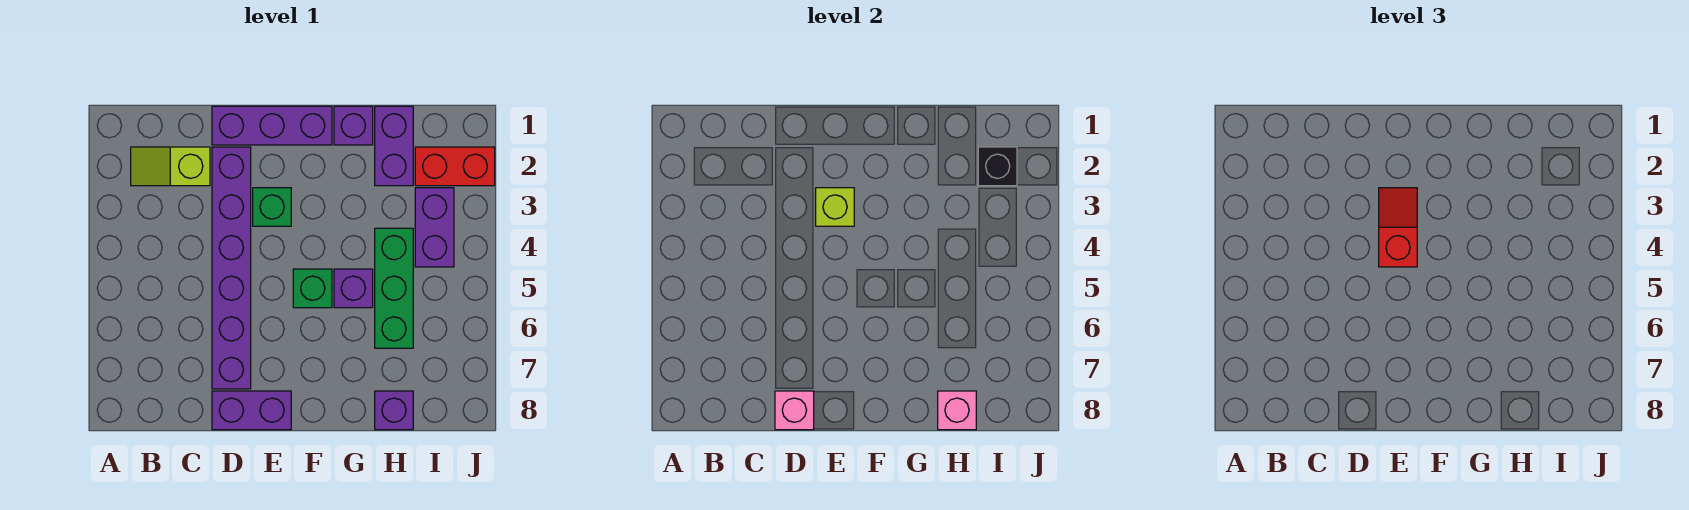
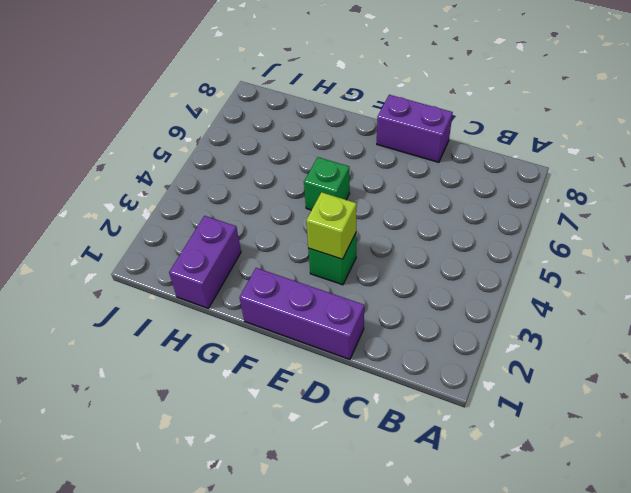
none -> lime 1x2 slope [131,147,210,186]
none -> purple 1x6 brick [212,147,251,389]
none -> purple 1x1 brick [334,106,373,145]

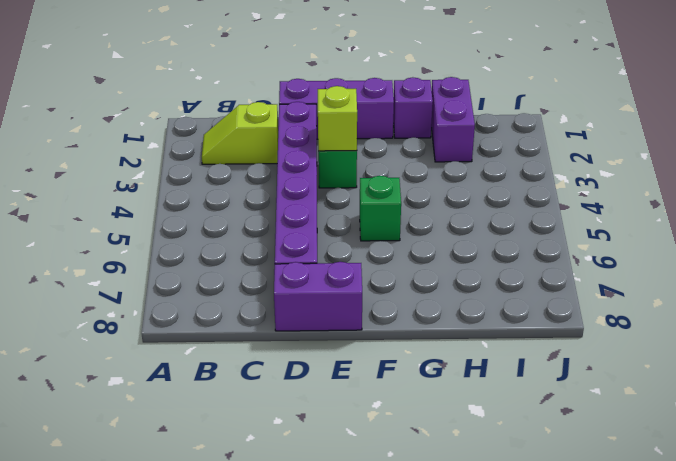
none -> purple 1x1 brick [334,269,373,308]
none -> green 1x3 brick [375,228,413,348]
none -> purple 1x1 brick [375,391,413,430]

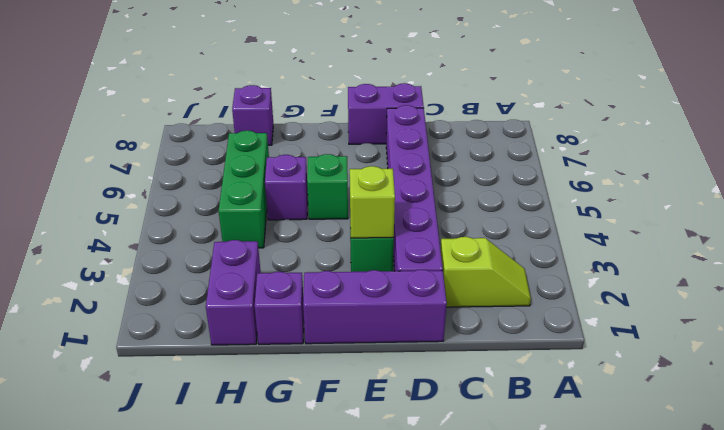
none -> red 1x2 brick [415,147,495,186]
none -> purple 1x2 brick [415,188,454,267]
none -> pink 1x1 brick [775,391,814,430]

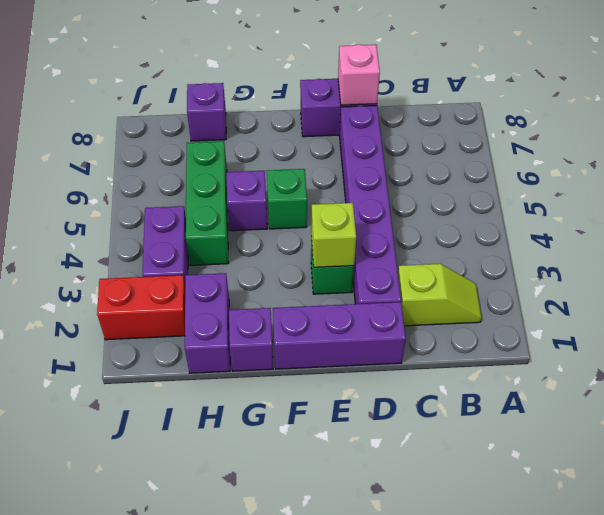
none -> pink 1x1 brick [938,391,976,430]
none -> black 1x1 brick [978,147,1017,186]
none -> red 1x2 slope [1379,188,1417,267]

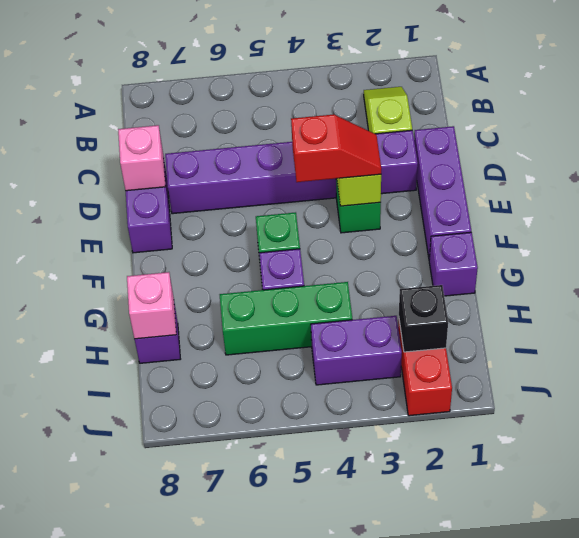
none -> purple 1x2 brick [375,106,413,186]

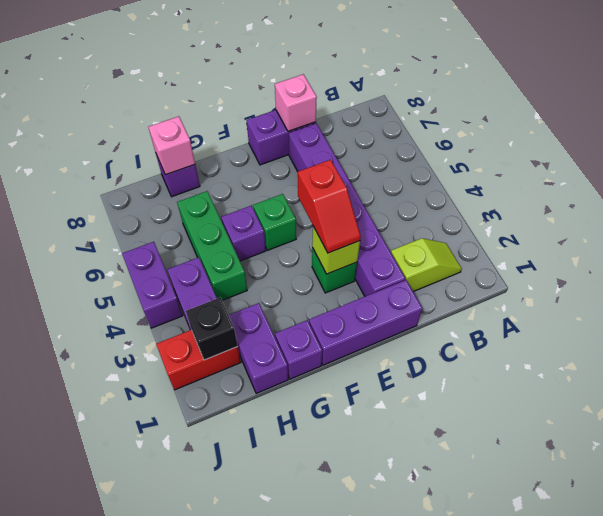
purple 1x2 brick [122,242,183,328] -> none

